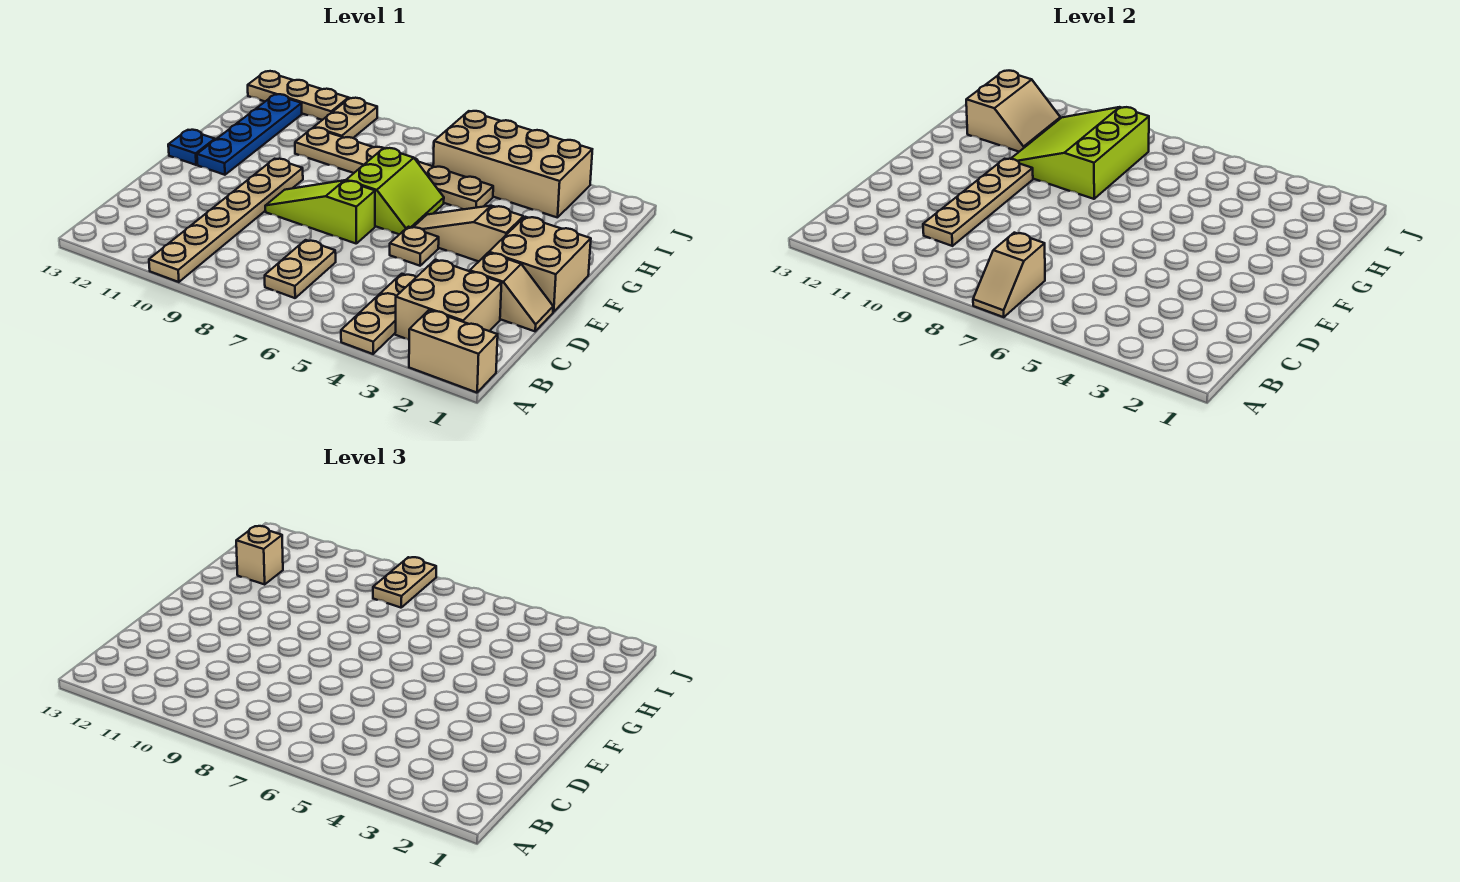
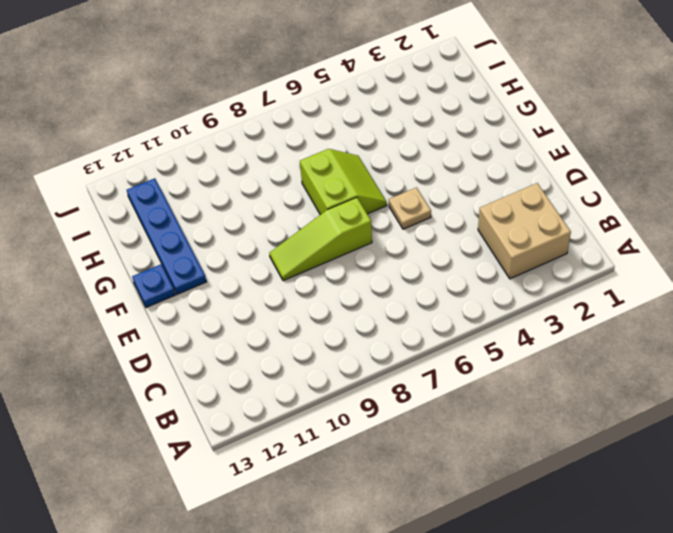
none -> tan 1x2 brick [409,310,498,393]
none -> tan 1x3 plate [341,274,416,354]
none -> tan 1x6 plate [149,159,303,282]

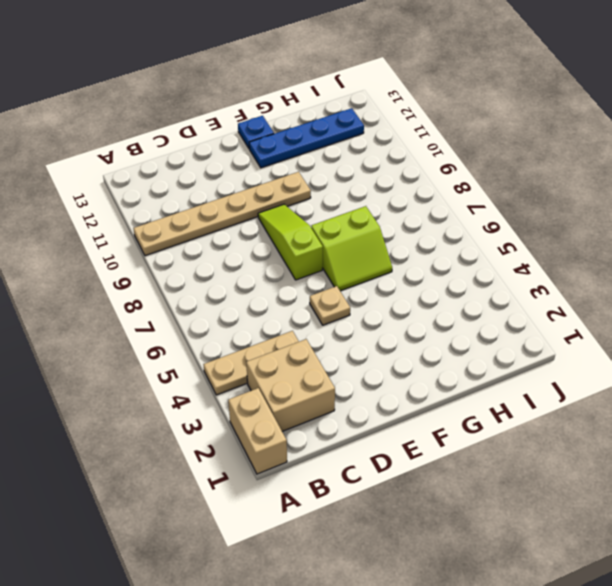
none -> tan 1x2 plate [265,240,336,298]
none -> tan 1x2 slope [470,253,553,331]
none -> tan 2x2 brick [489,217,591,312]

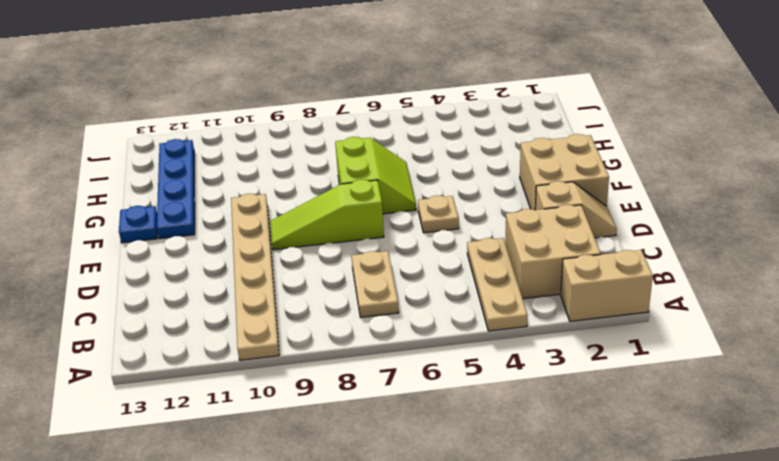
none -> tan 1x3 slope [414,205,523,261]
none -> tan 1x6 plate [295,128,493,209]
none -> tan 2x4 brick [433,111,592,218]

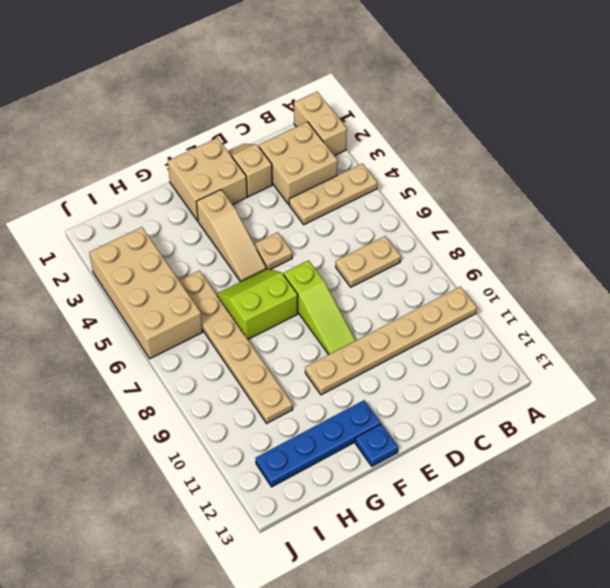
none -> tan 1x2 plate [314,98,377,138]
none -> tan 1x3 plate [248,71,349,120]
none -> tan 1x2 slope [973,233,1045,317]

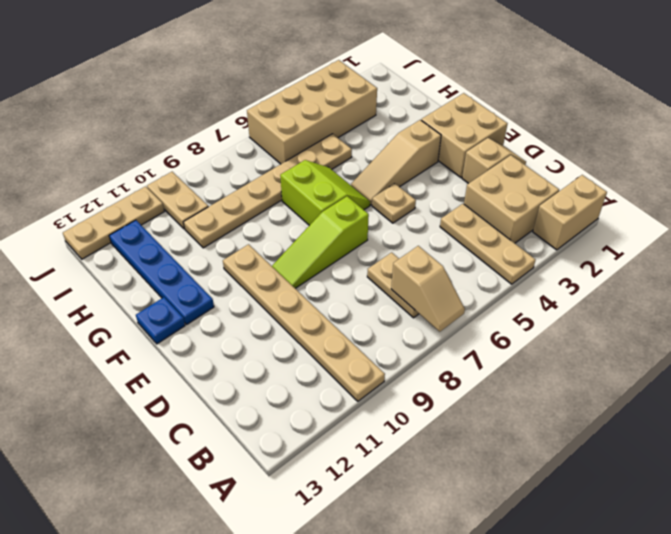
none -> tan 1x4 plate [923,159,1033,246]
none -> lime 3x3 slope [1011,107,1149,199]
none -> tan 2x2 slope [966,71,1060,152]

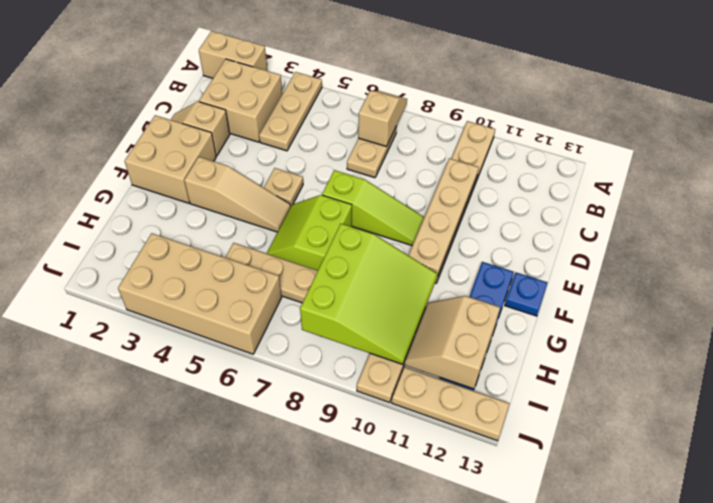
none -> tan 1x1 brick [236,526,283,584]
none -> tan 1x2 plate [373,557,436,608]

